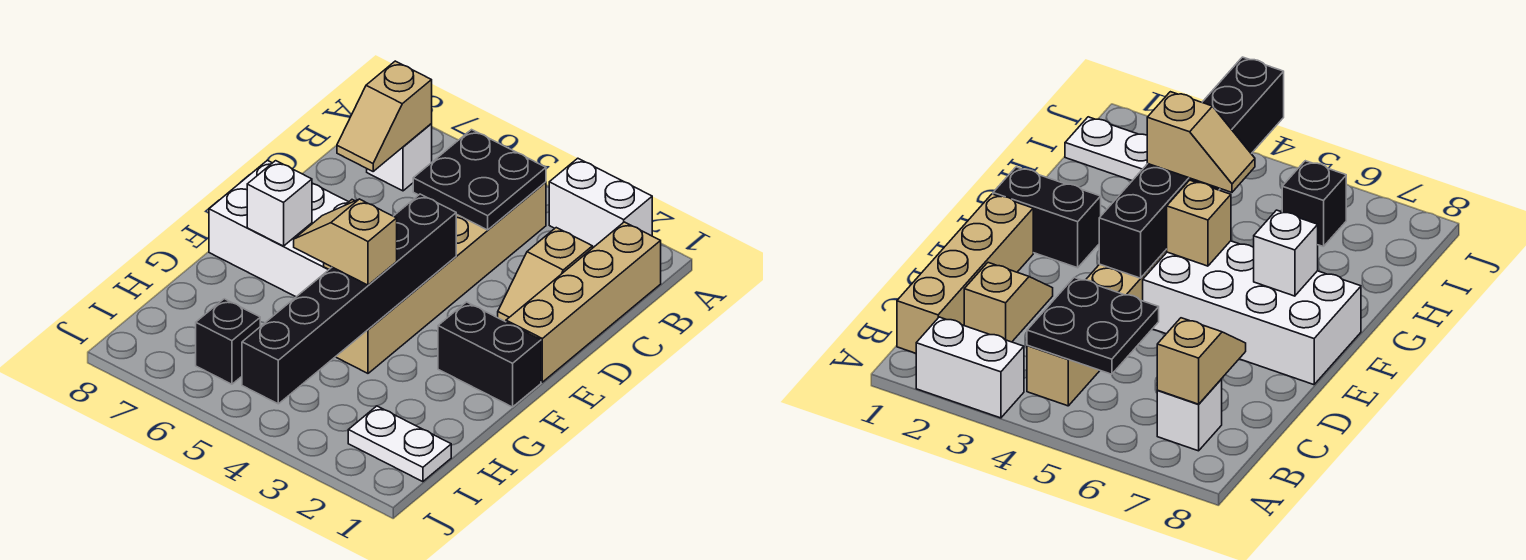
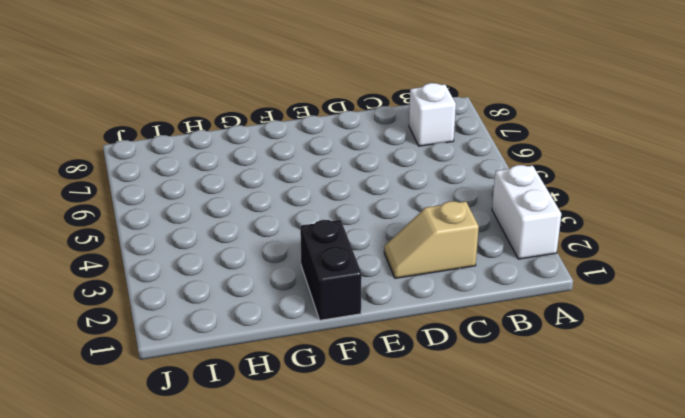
none -> tan 1x4 brick [506,222,661,382]
none -> tan 1x6 brick [336,182,546,373]
none -> white 2x4 brick [209,160,348,297]

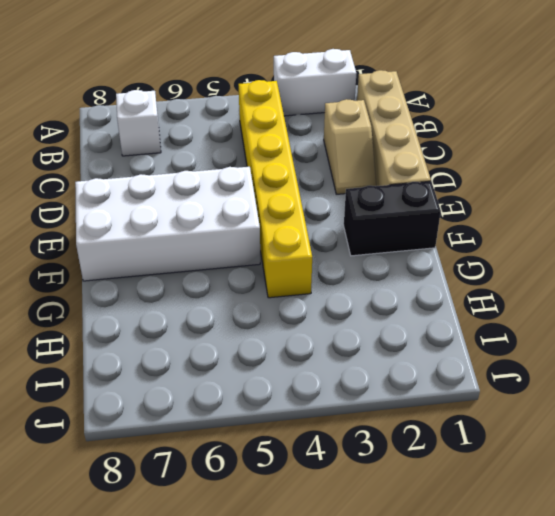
yellow 1x6 brick [239,80,312,298] -> tan 1x6 brick [336,182,546,373]
none -> white 1x2 plate [348,406,451,482]
none -> black 1x1 brick [196,299,260,384]
none -> black 2x2 plate [413,130,546,230]

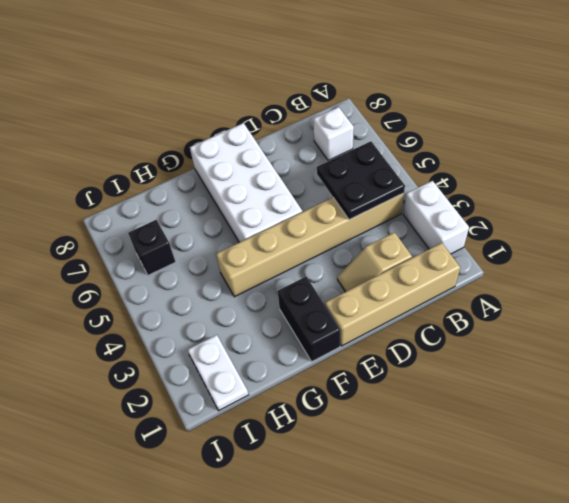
none -> tan 1x2 slope [337,61,432,171]
none -> black 1x6 brick [242,194,456,404]
none -> tan 1x1 brick [1167,180,1231,266]

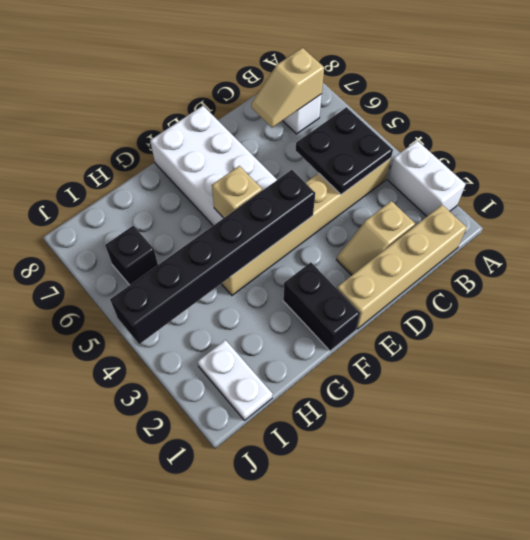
none -> white 1x1 brick [247,161,312,246]
none -> tan 1x2 slope [294,199,397,285]

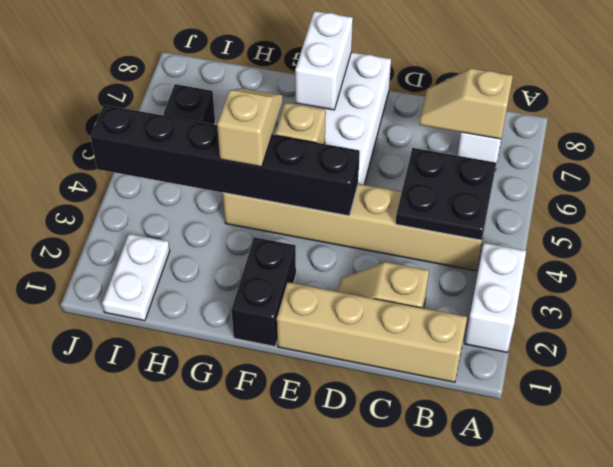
white 1x2 brick [295,11,353,110] -> white 1x1 brick [247,161,312,246]

